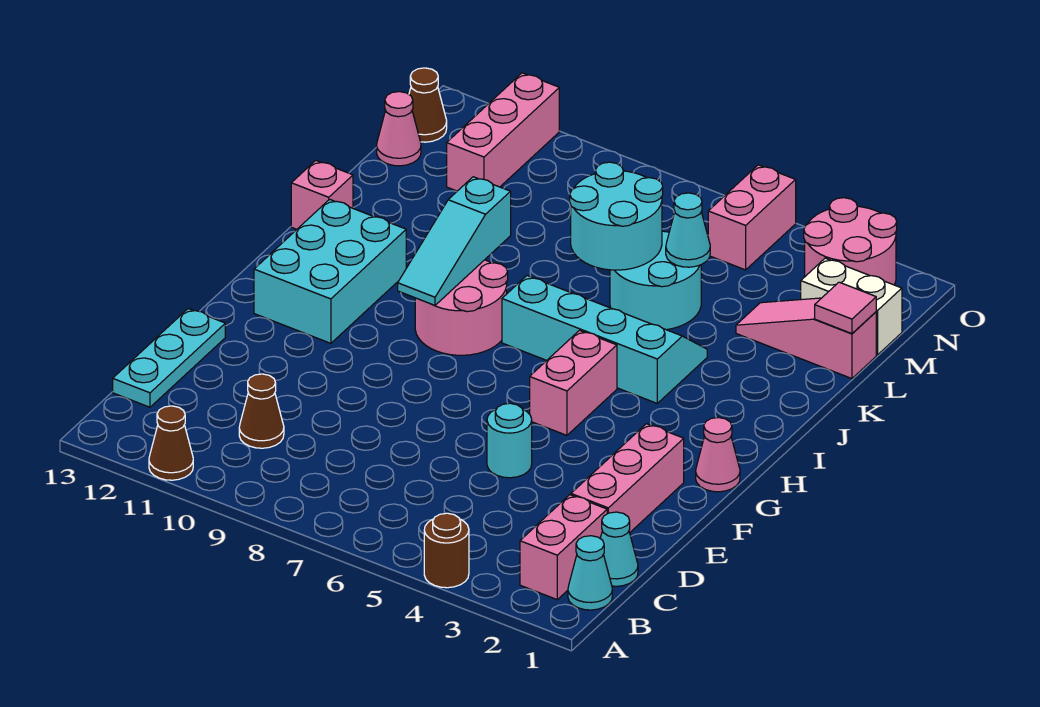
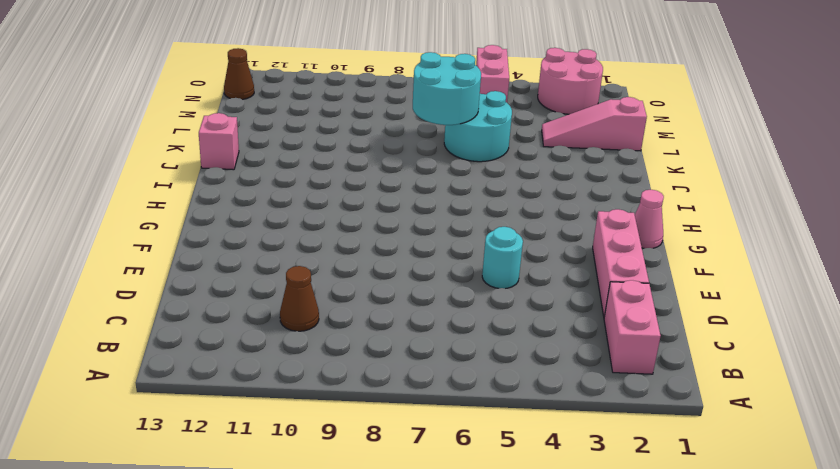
none -> brown 1x1 round brick [424,513,469,588]
none -> brown 1x1 cone [149,406,193,480]
none -> cyan 1x1 cone [568,536,612,610]

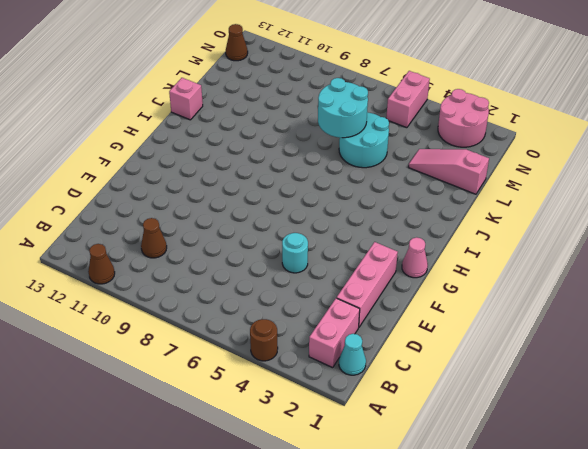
none -> cyan 1x1 cone [600,512,638,586]
none -> cyan 1x3 plate [113,309,225,407]
none -> pink 1x2 brick [530,330,617,435]

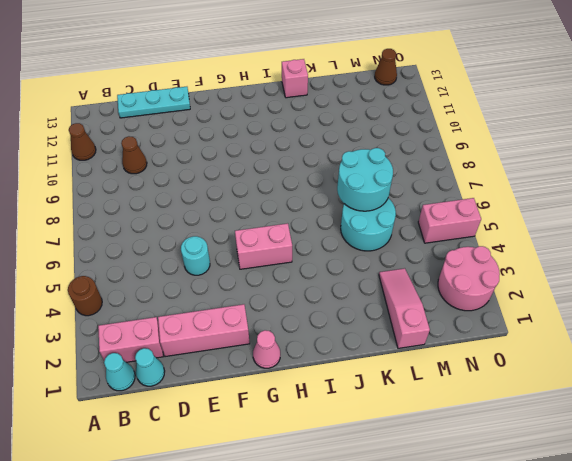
none -> cyan 2x3 brick [254,199,406,343]
none -> pink 2x2 round brick [415,260,508,355]
none -> cyan 2x4 slope [502,276,707,403]

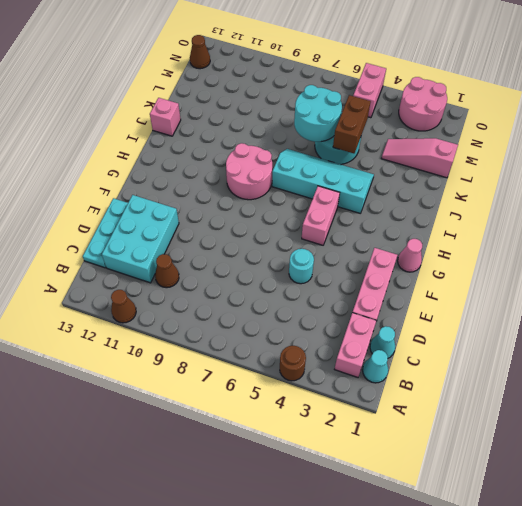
cyan 2x3 brick [102,195,179,283] -> cyan 2x3 brick moved to [254,199,406,343]
brown 1x2 brick [333,95,371,153] -> cyan 1x1 cone [666,193,710,267]
none -> white 1x2 brick [801,258,902,355]
none -> pink 1x3 brick [447,73,559,191]
none -> pink 1x1 cone [377,92,421,166]

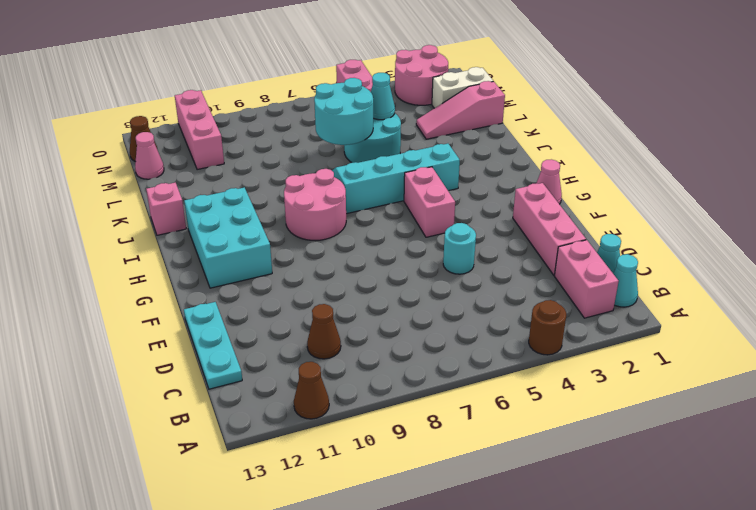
none -> cyan 1x3 slope [398,177,511,305]
none -> pink 1x1 tile [815,282,876,334]

